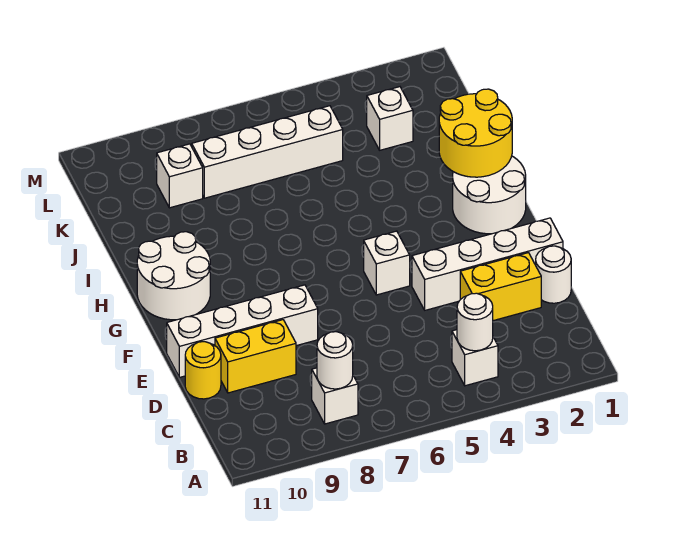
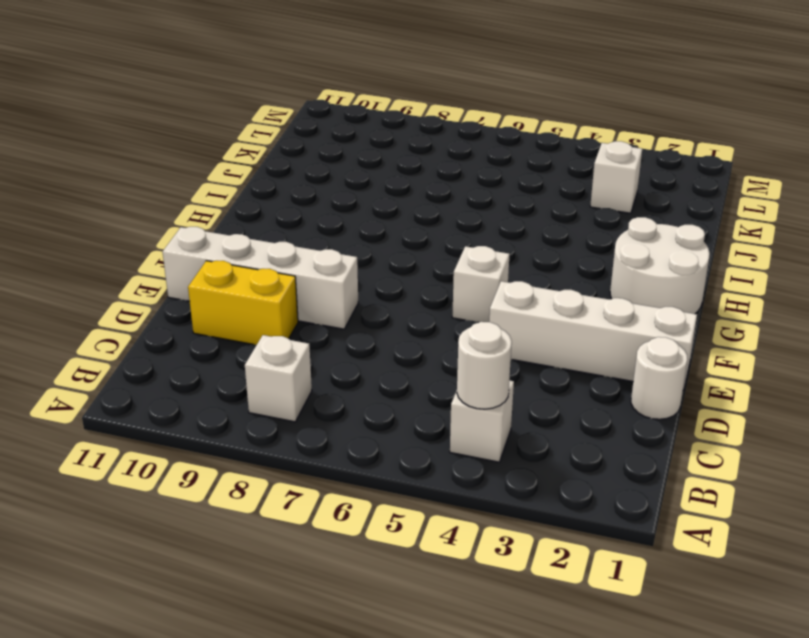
none -> yellow 1x2 brick [460,253,541,321]
none -> yellow 1x1 round brick [185,342,221,399]
none -> white 2x2 round brick [137,232,210,320]

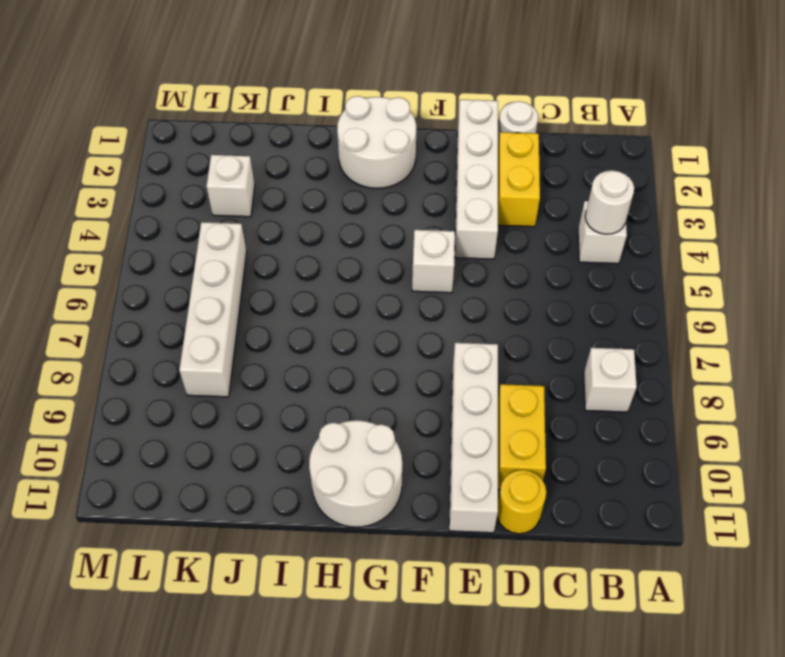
none -> white 1x1 brick [157,144,203,208]
none -> white 1x1 round brick [317,332,353,389]
none -> yellow 2x2 round brick [439,89,512,177]

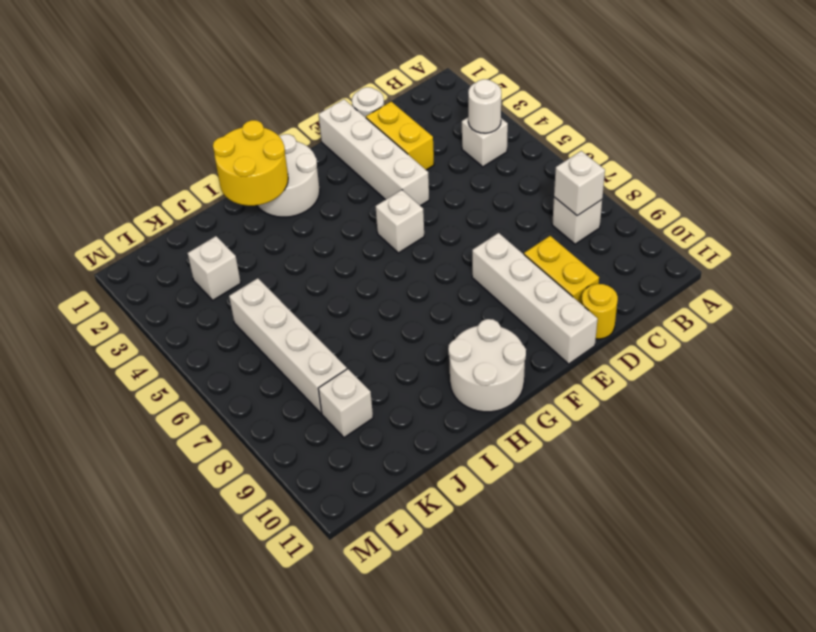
white 1x1 brick [554,151,605,216] -> white 1x1 round brick [317,332,353,389]

